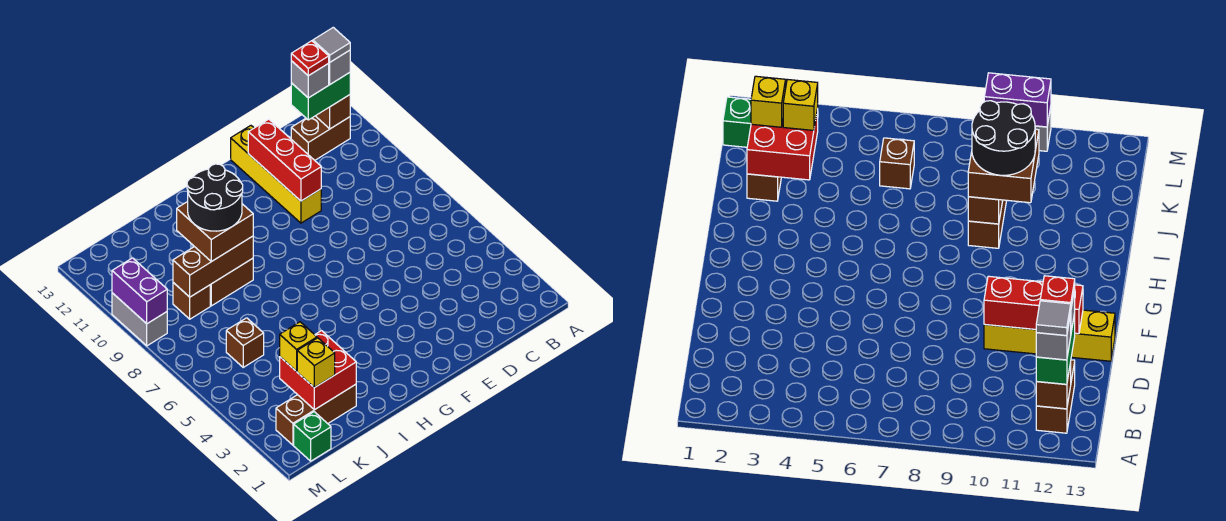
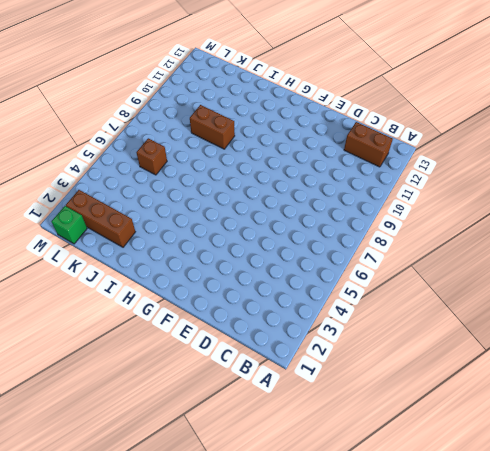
none -> yellow 1x4 brick [231,126,321,223]
none -> brown 1x1 brick [173,283,210,319]
none -> grey 1x2 brick [112,293,167,346]

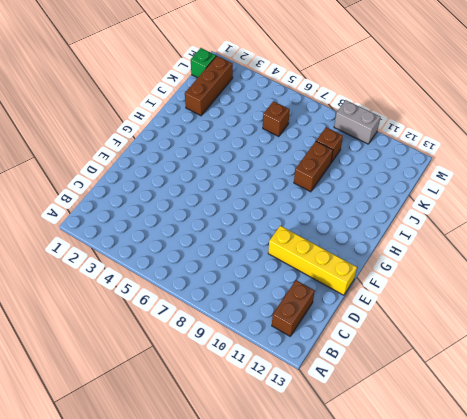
none -> brown 1x1 brick [316,95,350,129]
none -> red 1x3 brick [248,119,321,201]
none -> brown 1x3 brick [173,236,253,297]

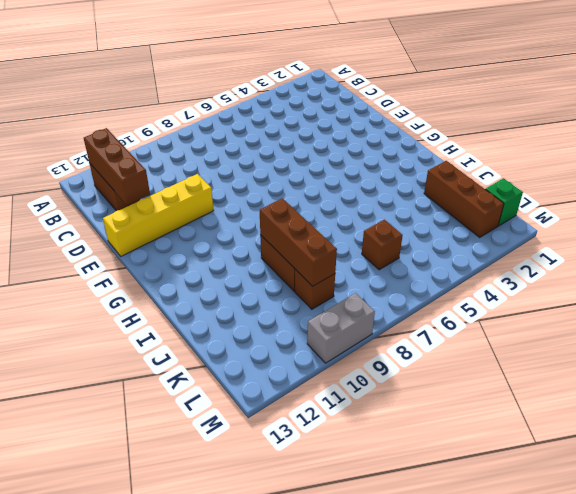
brown 1x3 brick [84,128,150,205] -> brown 1x1 brick [316,95,350,129]
none -> red 1x3 brick [248,119,321,201]
none -> red 2x2 brick [280,331,356,410]
none -> purple 1x2 brick [112,258,167,324]

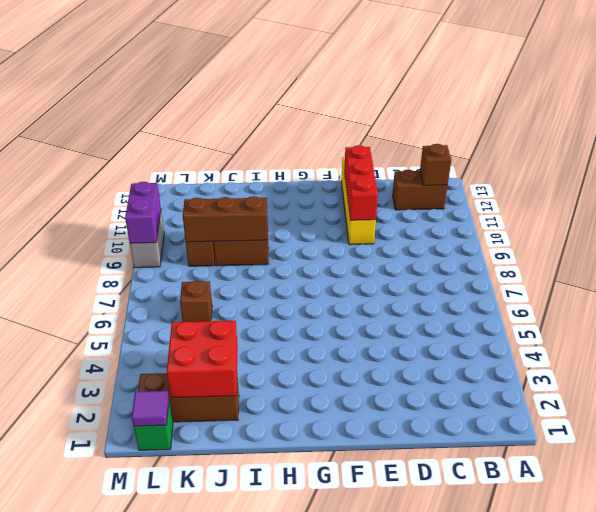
purple 1x1 tile [132,391,169,426] -> none
none -> green 1x2 brick [291,73,350,120]
none -> brown 2x2 brick [177,202,253,262]
none -> yellow 1x1 brick [297,338,335,388]

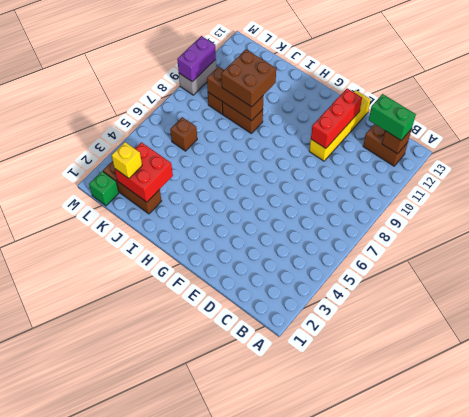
none -> yellow 1x1 brick [280,322,317,372]
none -> grey 1x1 brick [328,50,350,84]
none -> grey 1x1 brick [291,61,329,98]

